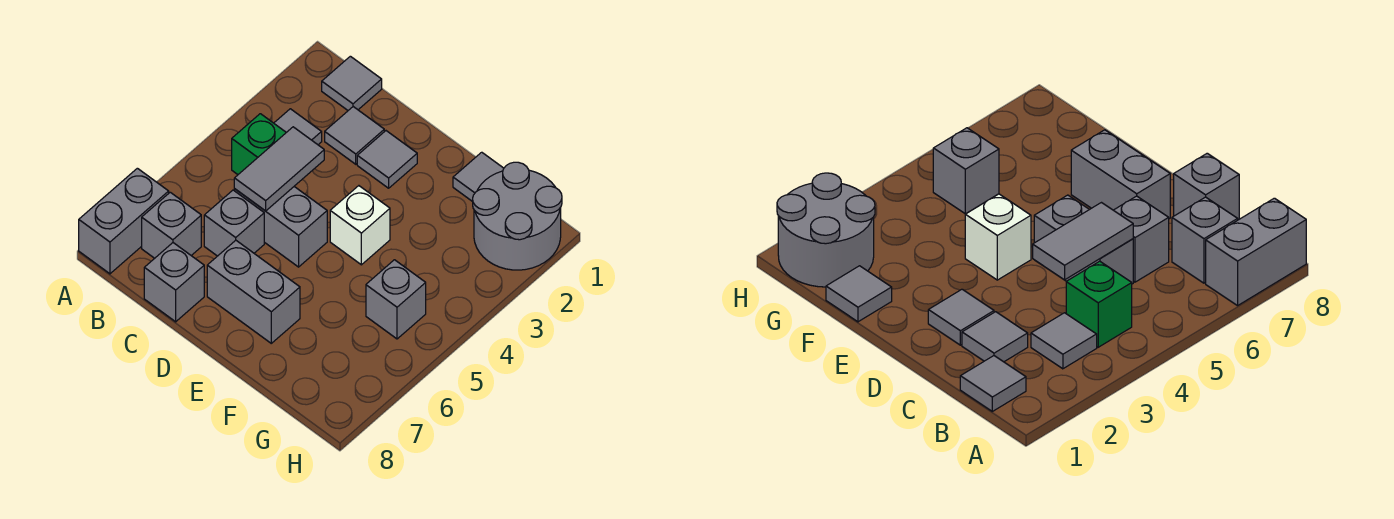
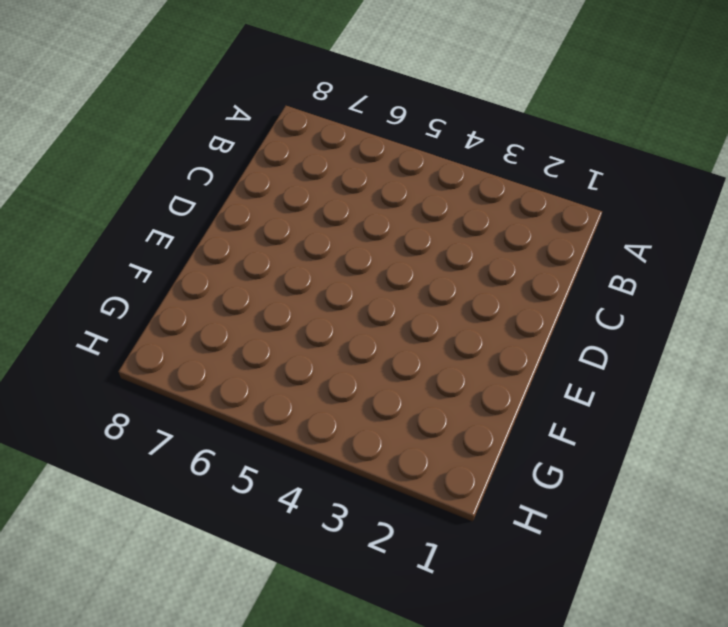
none -> grey 1x2 brick [79,168,169,274]
none -> grey 1x1 tile [322,56,382,110]
none -> grey 1x1 tile [274,109,322,145]

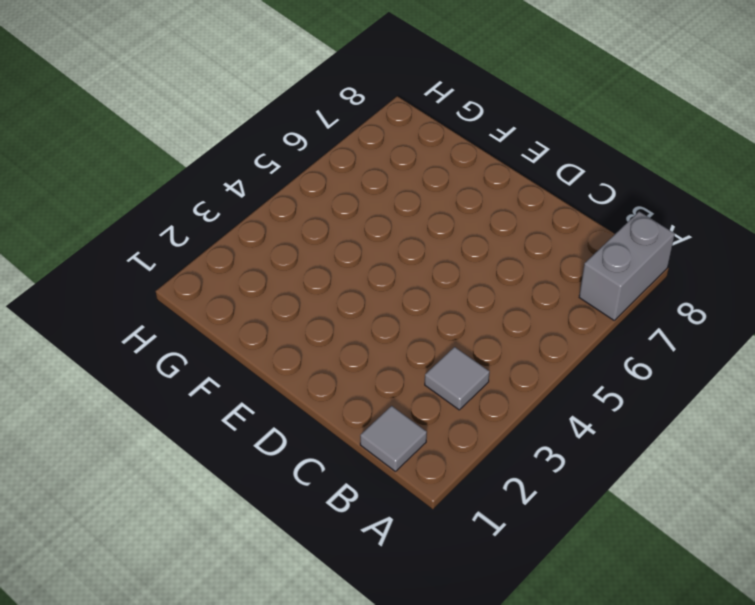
none -> green 1x1 brick [232,114,286,174]
none -> grey 1x1 brick [142,192,201,258]
none -> grey 1x1 tile [325,107,384,164]

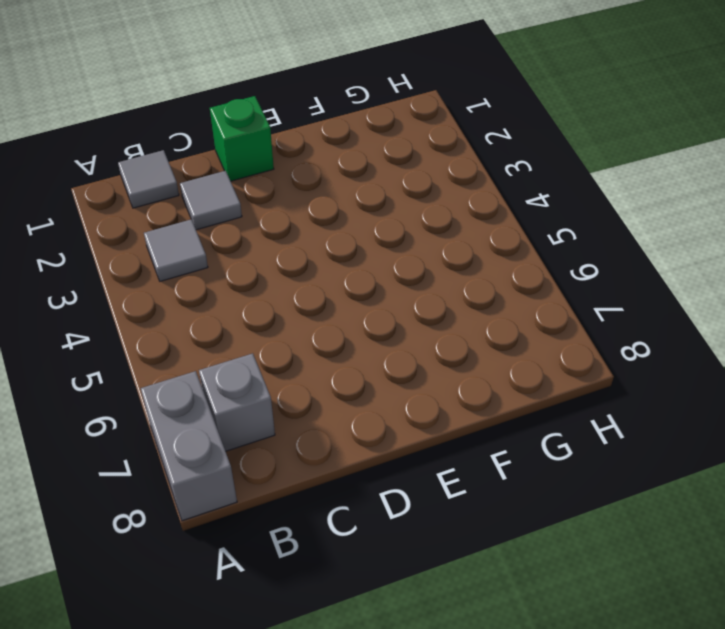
green 1x1 brick [210,96,274,181] -> green 1x1 brick moved to [232,114,286,174]
none -> grey 1x2 brick [234,187,327,267]
none -> grey 1x1 brick [204,190,264,256]
none -> grey 1x1 brick [144,243,204,322]

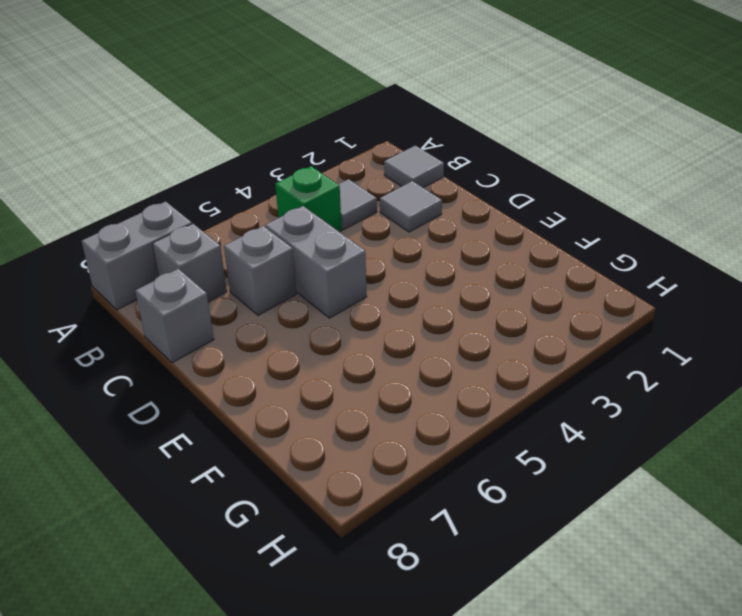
none -> grey 1x1 tile [357,131,417,188]
none -> grey 1x2 brick [207,240,300,343]
none -> white 1x1 brick [330,186,390,265]

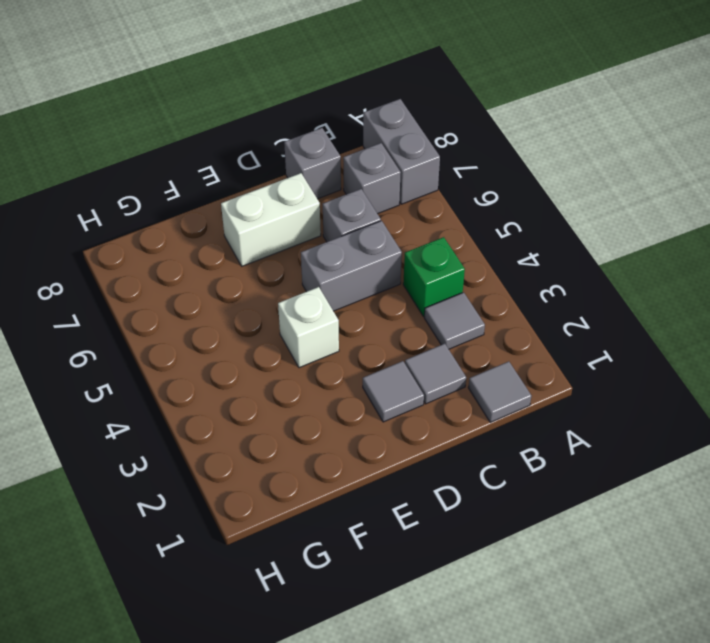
white 1x2 brick [221,173,321,266] -> grey 1x2 brick [207,240,300,343]
none -> grey 1x1 tile [453,152,504,202]
none -> grey 2x2 round brick [473,162,562,270]
none -> grey 1x1 brick [366,260,426,339]

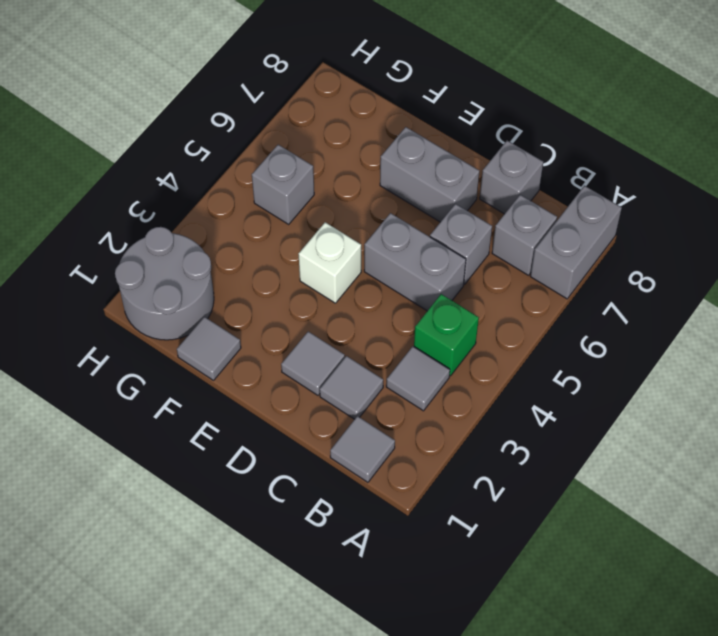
none -> grey 1x2 tile [234,127,324,211]

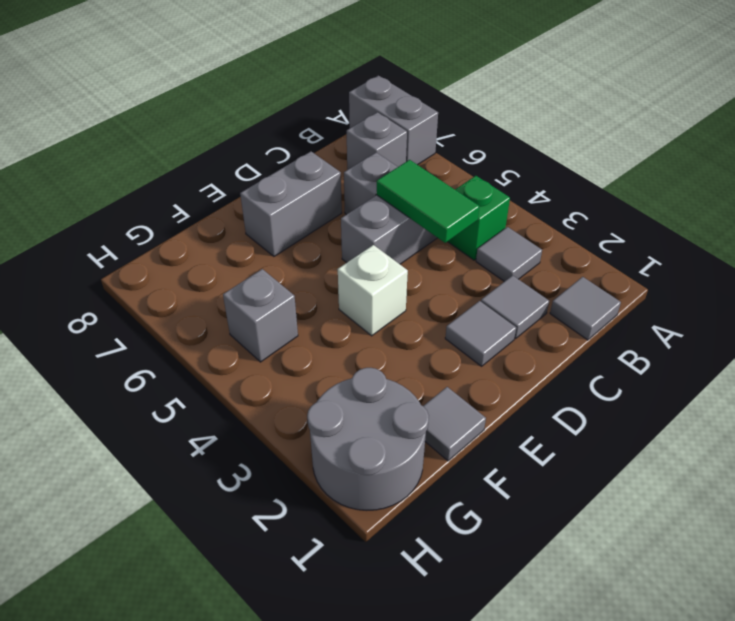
green 1x2 tile [377,160,479,243] -> grey 1x2 tile [234,127,324,211]
none -> grey 1x1 brick [144,243,204,322]

